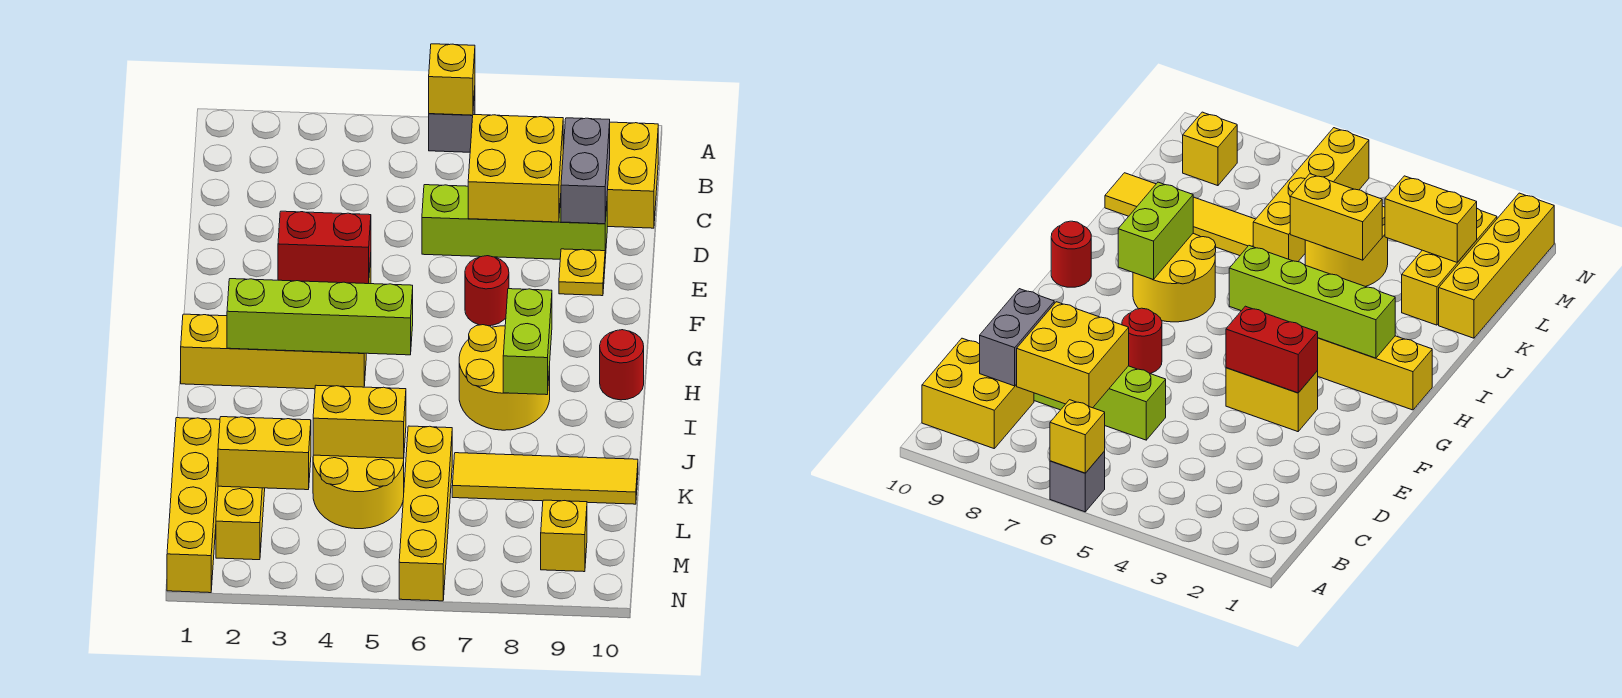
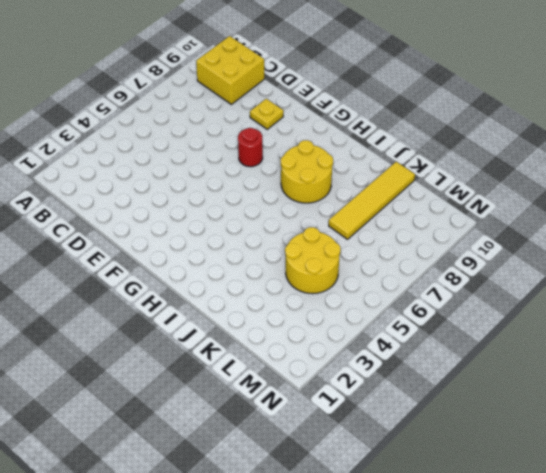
none -> grey 1x1 brick [429,90,475,152]
none -> lime 1x4 brick [422,185,607,259]
none -> yellow 1x2 brick [1226,368,1318,432]

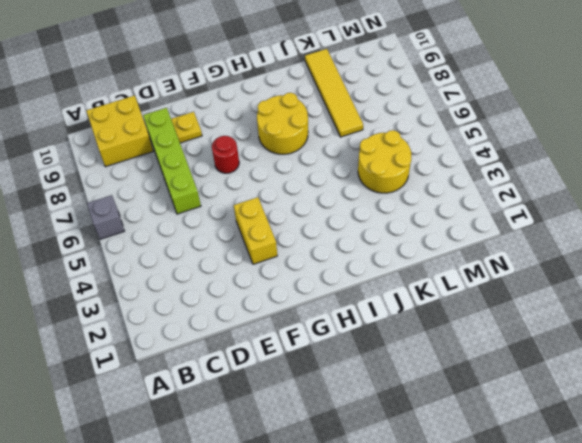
none -> yellow 1x4 brick [181,314,366,389]
none -> red 1x1 round brick [600,330,644,400]
none -> yellow 1x4 brick [167,418,220,593]

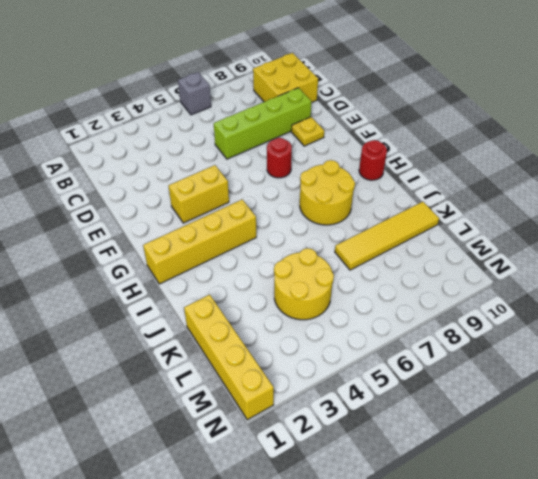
none -> yellow 1x3 brick [216,486,265,560]
none -> yellow 1x4 brick [399,426,452,601]
none -> yellow 1x1 brick [541,500,587,572]

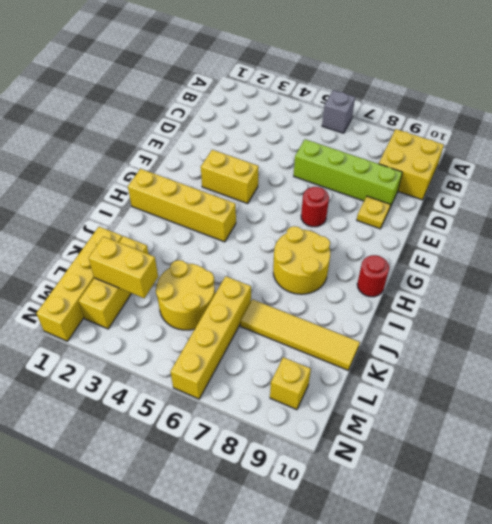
none -> yellow 1x1 brick [429,44,475,115]
none -> yellow 2x2 brick [468,115,563,222]
none -> grey 1x2 brick [561,118,610,224]

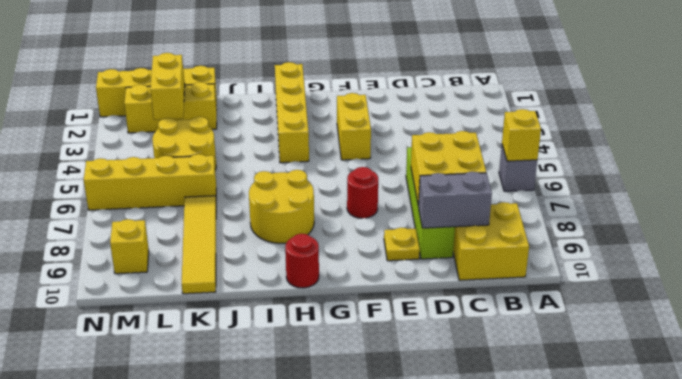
none -> red 1x2 brick [278,211,371,284]
none -> lime 1x4 brick [227,279,413,355]
none -> lime 1x2 brick [503,289,552,395]

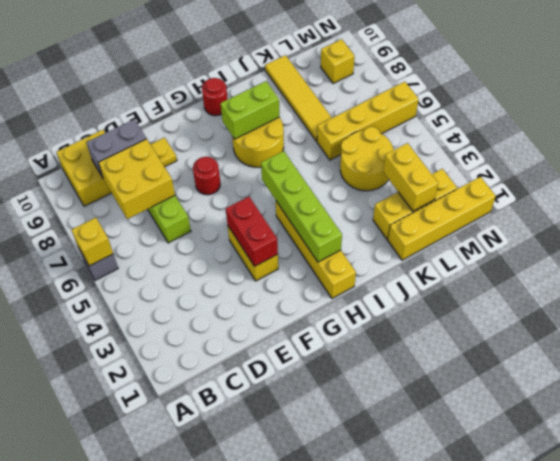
none -> yellow 1x2 brick [313,385,406,459]

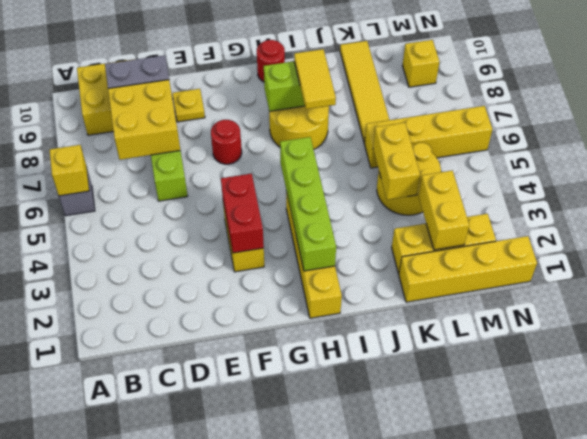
yellow 1x2 tile [294,49,336,109] -> none

